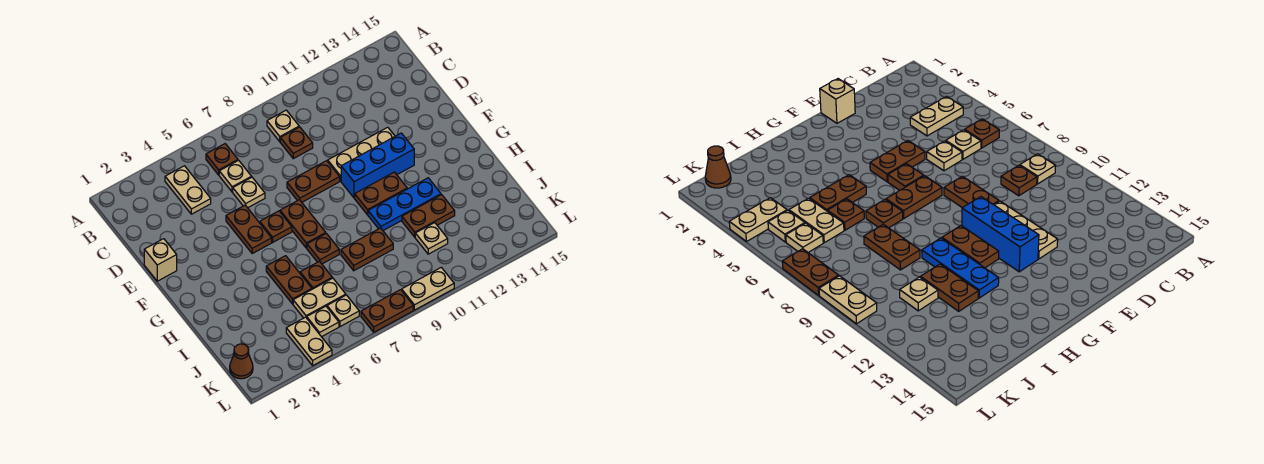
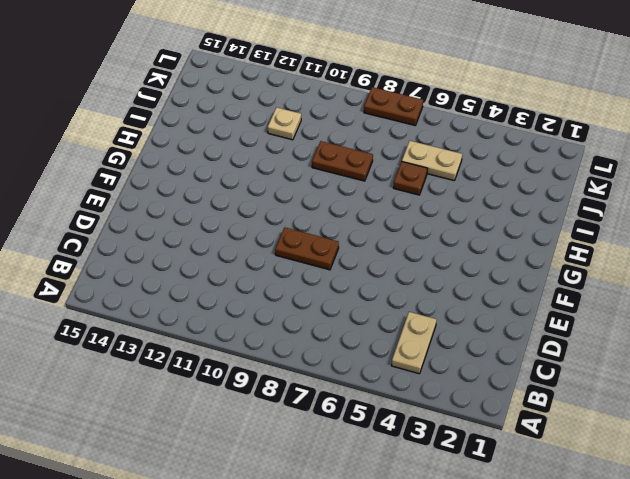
none -> brown 1x1 plate [206,144,238,175]
none -> tan 1x1 plate [267,110,299,142]
none -> tan 1x1 plate [219,160,252,192]

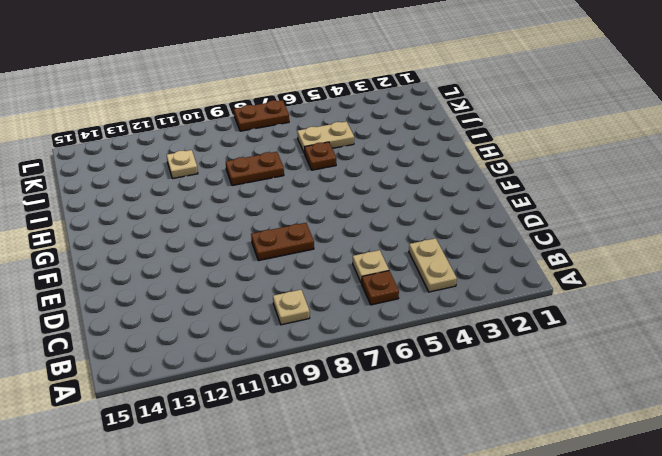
none -> brown 1x1 plate [280,127,313,159]
none -> tan 1x1 plate [233,177,265,208]
none -> tan 1x1 brick [144,239,177,281]

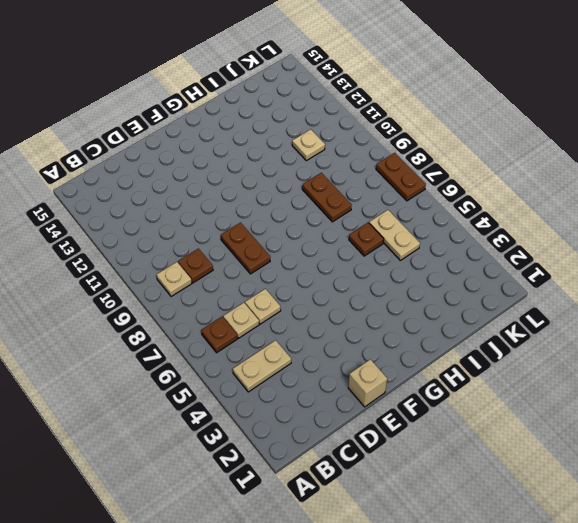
none -> brown 1x2 plate [226,205,272,253]
none -> tan 1x3 plate [328,127,395,181]
none -> brown 1x1 plate [260,211,292,242]

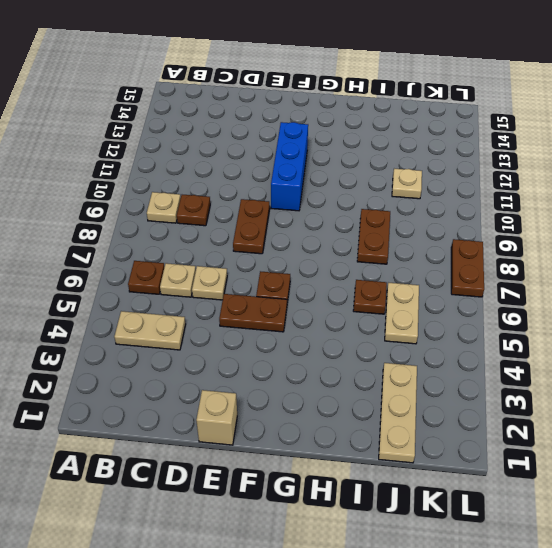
tan 1x3 plate [379,363,417,463] -> tan 1x3 plate moved to [328,127,395,181]
none -> brown 1x2 plate [280,200,326,248]
none -> brown 1x2 plate [355,172,407,215]
none -> brown 1x2 plate [266,256,312,304]

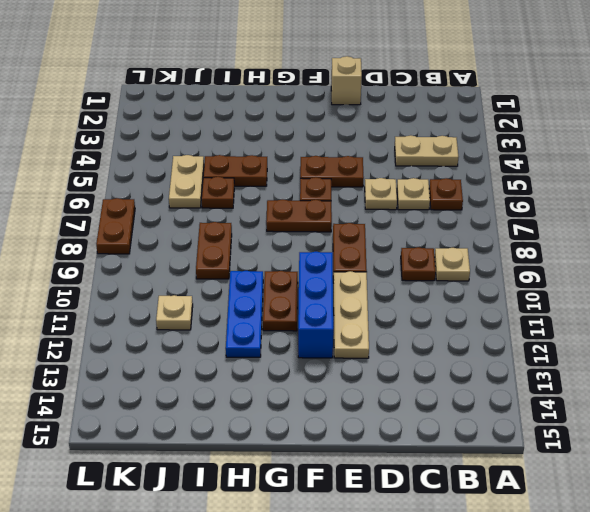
none -> brown 1x1 plate [307,233,339,264]
none -> brown 1x2 plate [402,195,455,237]
none -> brown 1x1 cone [230,344,253,379]

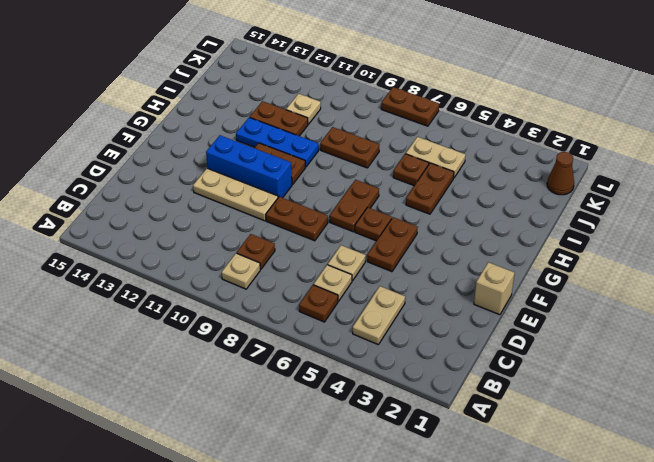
none -> brown 1x1 plate [307,233,339,264]
none -> tan 1x2 plate [286,317,332,365]
none -> tan 1x1 plate [307,306,339,337]

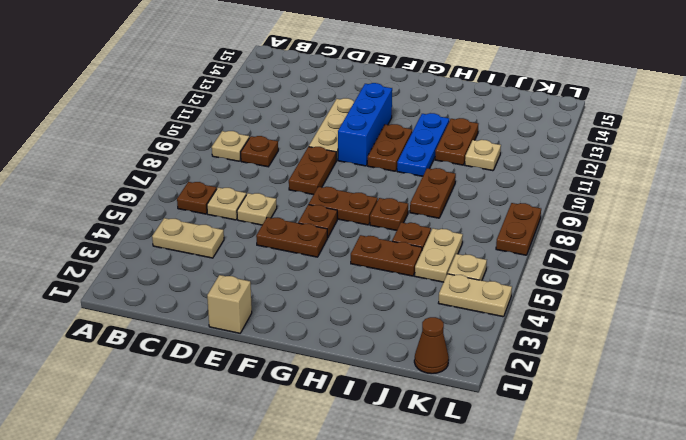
none -> tan 1x1 plate [327,295,359,327]
none -> tan 1x2 plate [402,267,454,310]

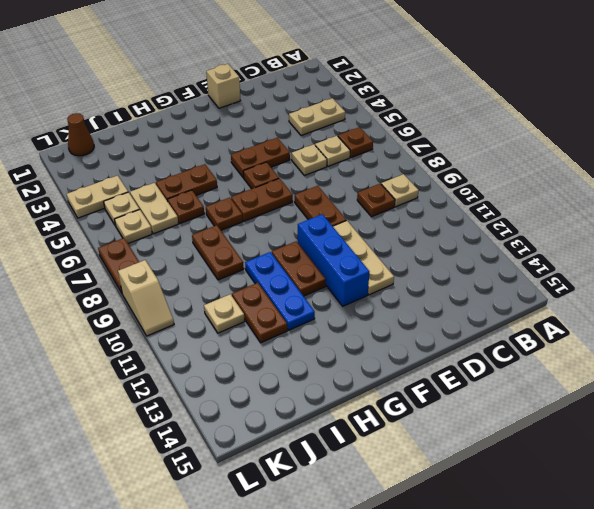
tan 1x2 slope [118,260,174,336] -> tan 1x2 plate [402,267,454,310]

